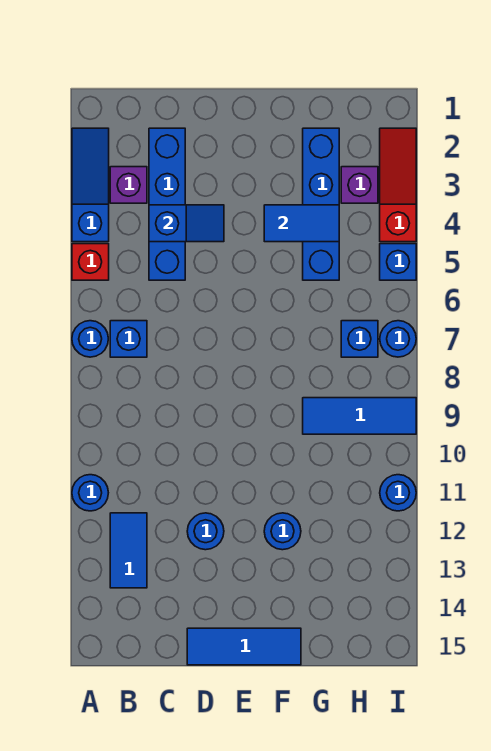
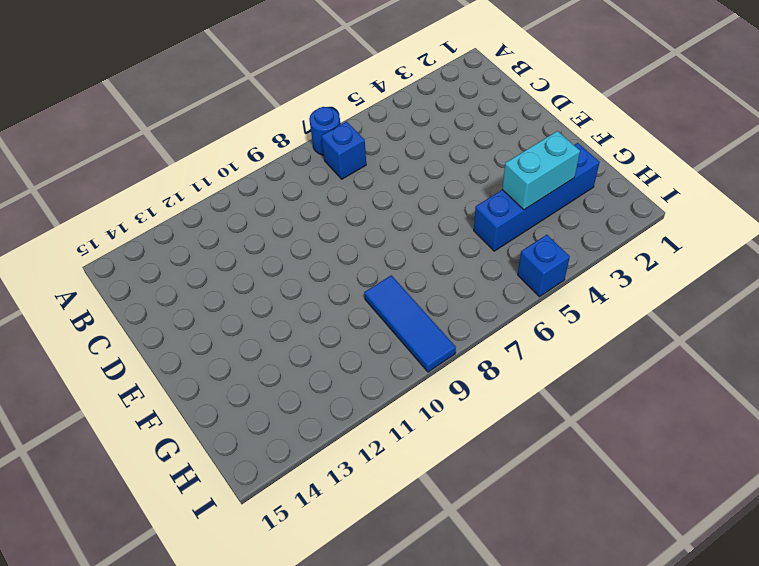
cyan 1x2 brick [502,131,580,210] -> blue 1x2 tile [264,205,339,242]
none -> blue 1x3 slope [72,128,109,242]
none -> red 1x1 brick [72,244,109,280]
none -> blue 1x1 round brick [72,475,108,511]

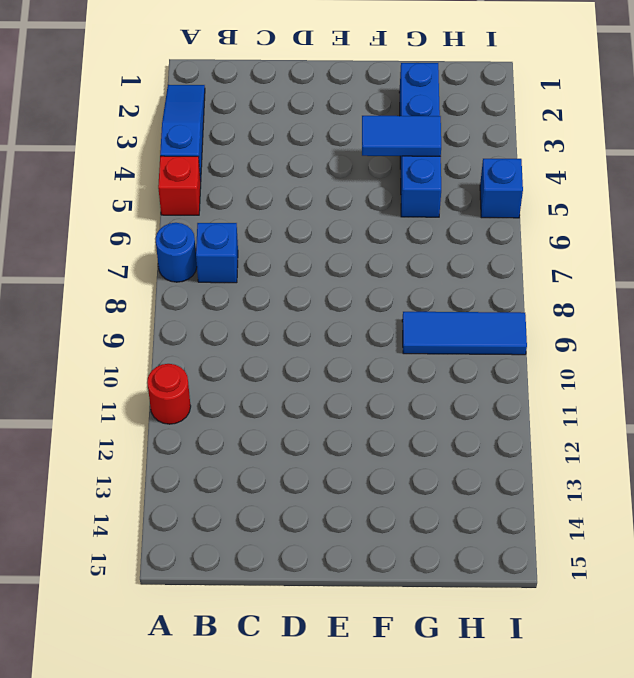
red 1x1 round brick [147,364,191,424] -> blue 1x1 round brick [72,475,108,511]
none -> purple 1x1 brick [110,167,147,203]
none -> blue 1x2 tile [110,513,147,588]
none -> blue 1x4 brick [149,128,185,280]

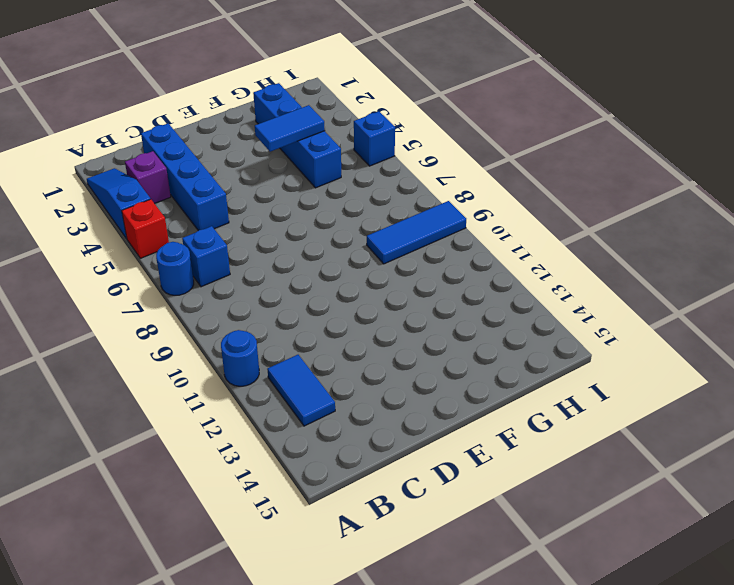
none -> blue 1x1 round brick [187,513,224,550]
none -> blue 1x3 tile [187,628,301,665]
none -> blue 1x1 round brick [264,513,301,550]

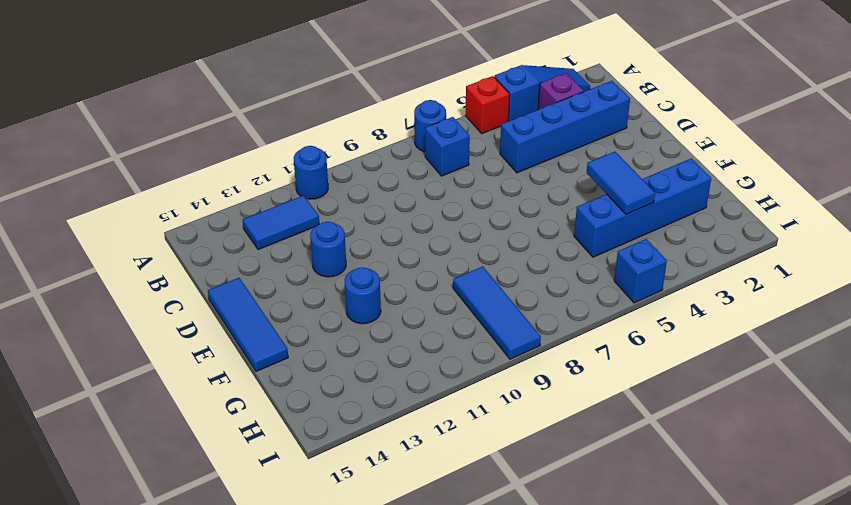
none -> purple 1x1 brick [341,167,378,203]
none -> blue 1x1 brick [341,321,378,357]
none -> red 1x3 slope [380,128,416,242]

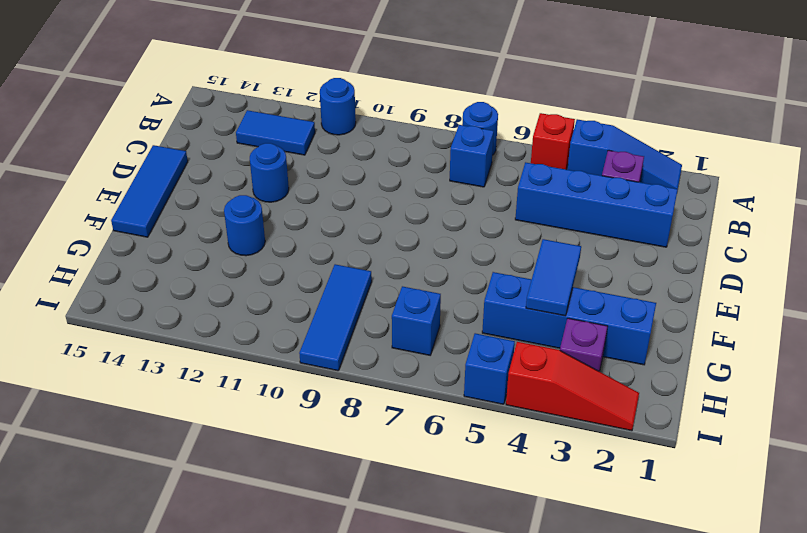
none -> blue 1x1 round brick [380,321,416,357]
none -> blue 1x1 round brick [380,475,416,511]
none -> blue 1x2 slope [149,205,224,242]

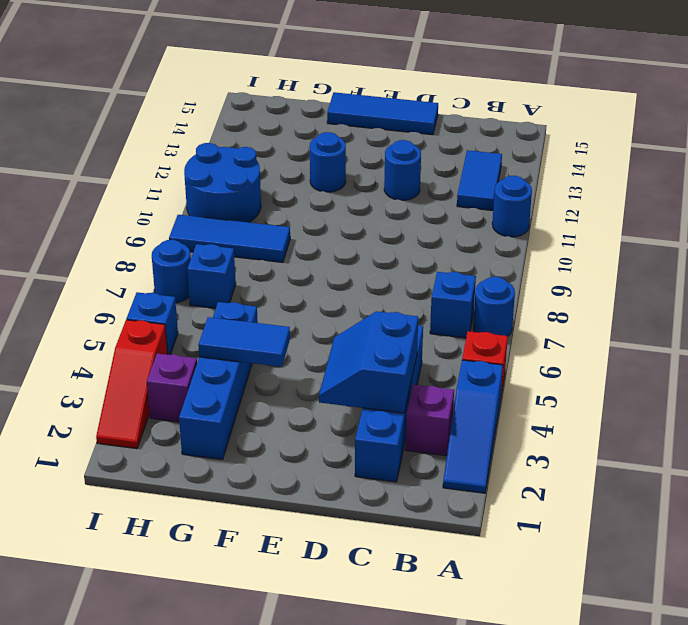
blue 2x2 slope [319,311,418,413] -> blue 1x2 slope [149,205,224,242]
blue 2x2 round brick [184,143,261,222] -> blue 1x1 round brick [380,475,416,511]

